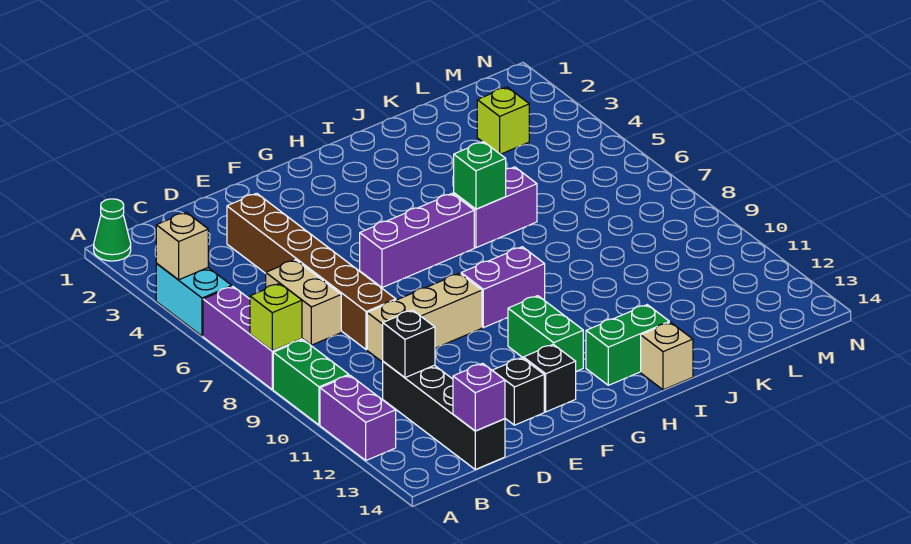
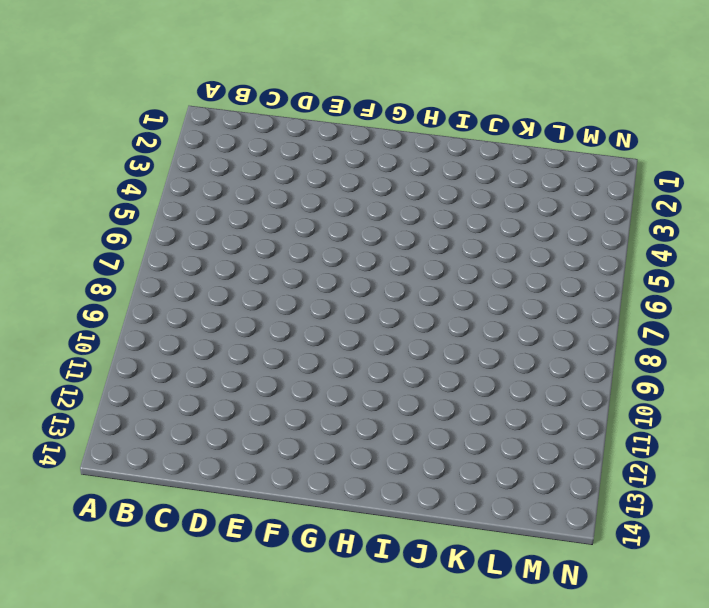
none -> green 1x1 cone [94,199,131,261]
none -> cyan 1x2 brick [156,264,232,336]
none -> purple 1x3 brick [203,287,302,389]

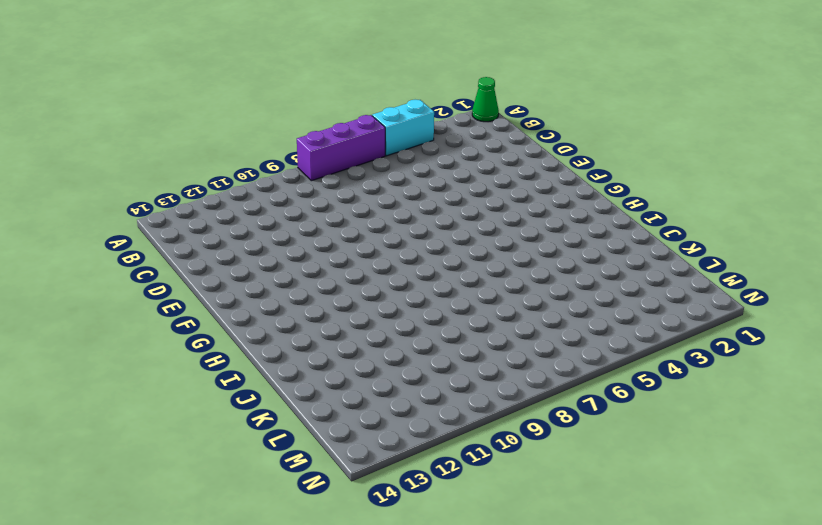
none -> green 1x2 brick [273,340,349,425]
none -> purple 1x2 brick [320,375,396,460]
none -> tan 1x2 brick [266,260,341,345]

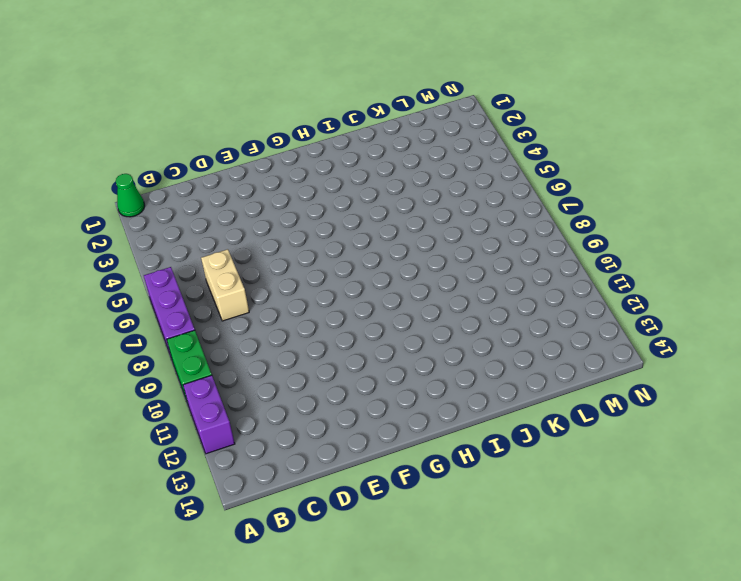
none -> cyan 1x2 brick [156,264,232,336]
none -> black 1x4 brick [383,362,505,469]
none -> brown 1x6 brick [227,193,396,350]

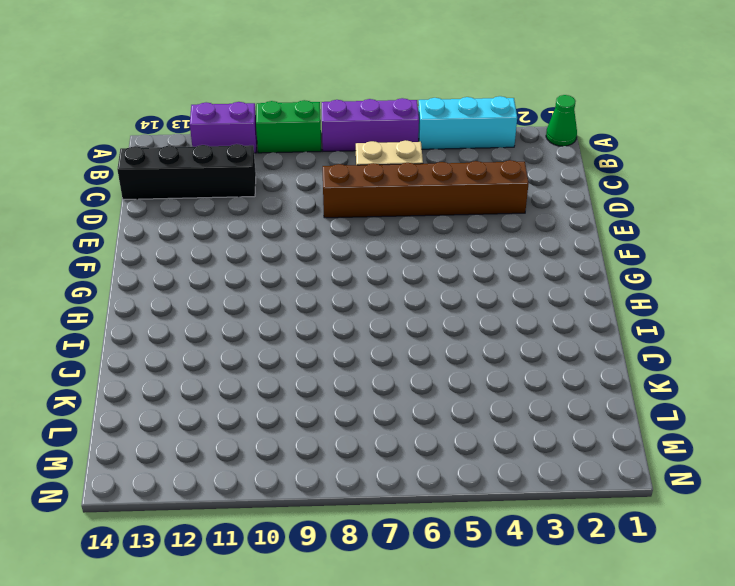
cyan 1x3 brick [418,96,517,149] -> cyan 1x2 brick [156,264,232,336]
none -> tan 1x3 brick [367,273,482,362]
none -> black 1x1 brick [492,358,544,425]
none -> purple 1x3 brick [360,194,474,287]

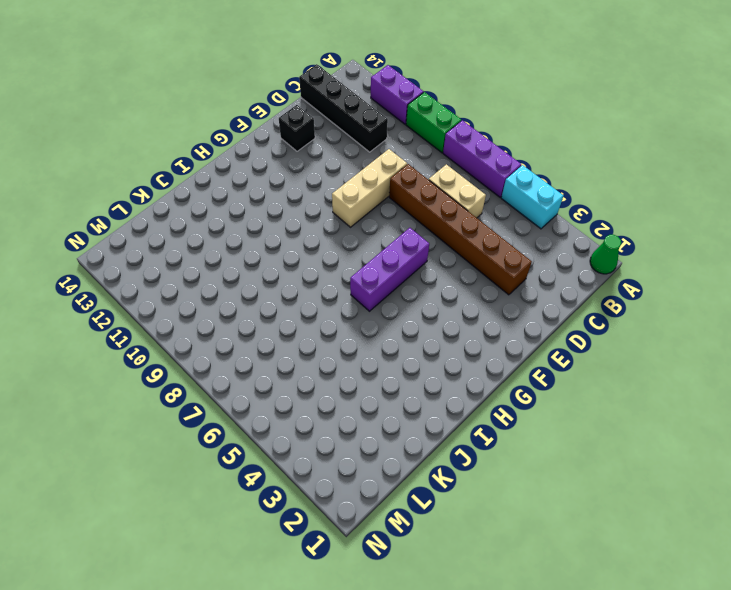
none -> black 1x1 brick [523,344,576,412]
none -> purple 1x2 brick [461,247,545,328]
none -> green 1x2 brick [508,296,583,371]

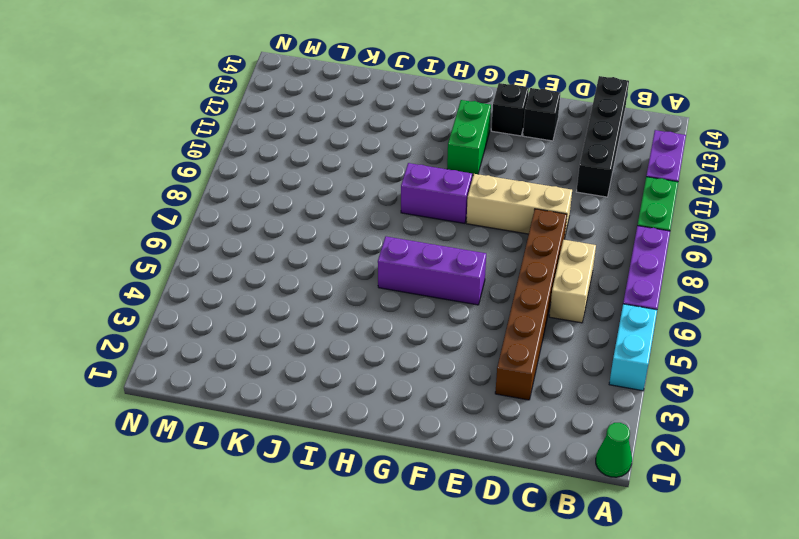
none -> green 1x2 brick [586,305,669,385]
none -> purple 1x2 brick [454,167,537,248]
none -> tan 1x1 brick [641,322,693,390]

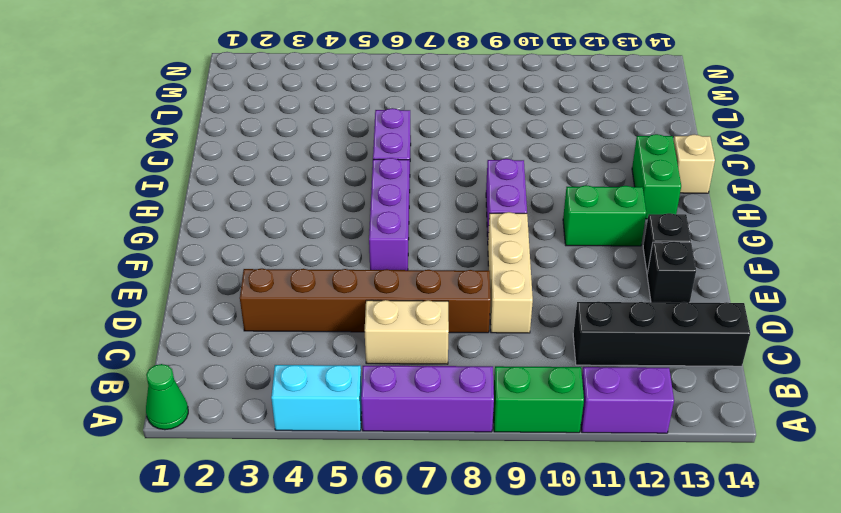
none -> lime 1x1 brick [477,87,529,154]
none -> tan 1x1 brick [156,212,208,280]
none -> lime 1x1 brick [250,283,302,351]

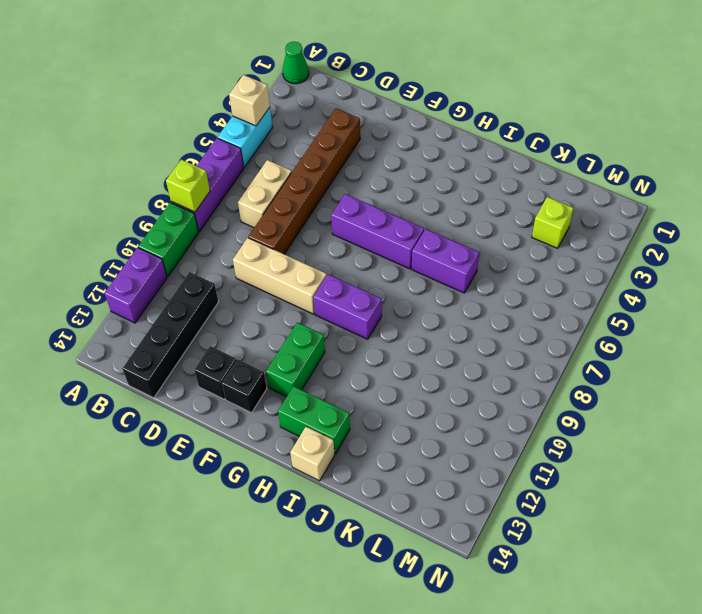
none -> black 1x1 brick [383,310,435,378]
none -> purple 1x1 brick [453,363,505,431]
none -> green 1x1 brick [454,142,506,209]

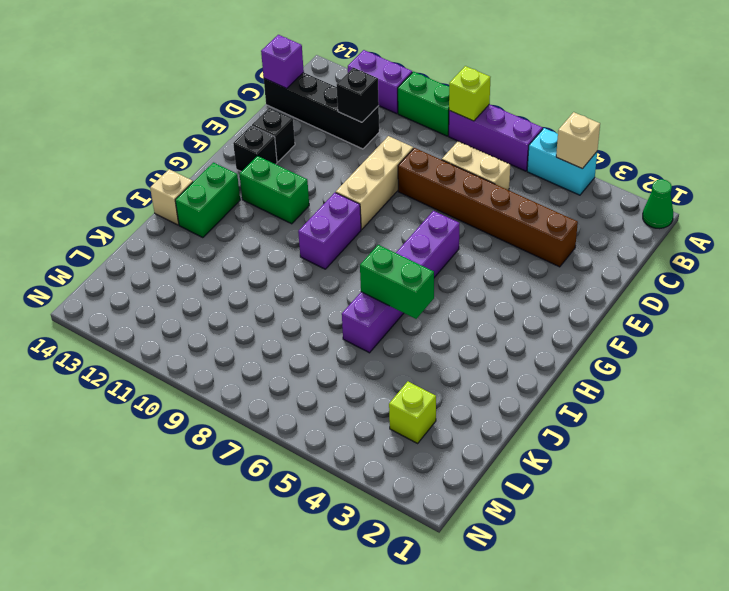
green 1x2 brick [360,245,434,319] -> green 1x1 brick [454,142,506,209]

